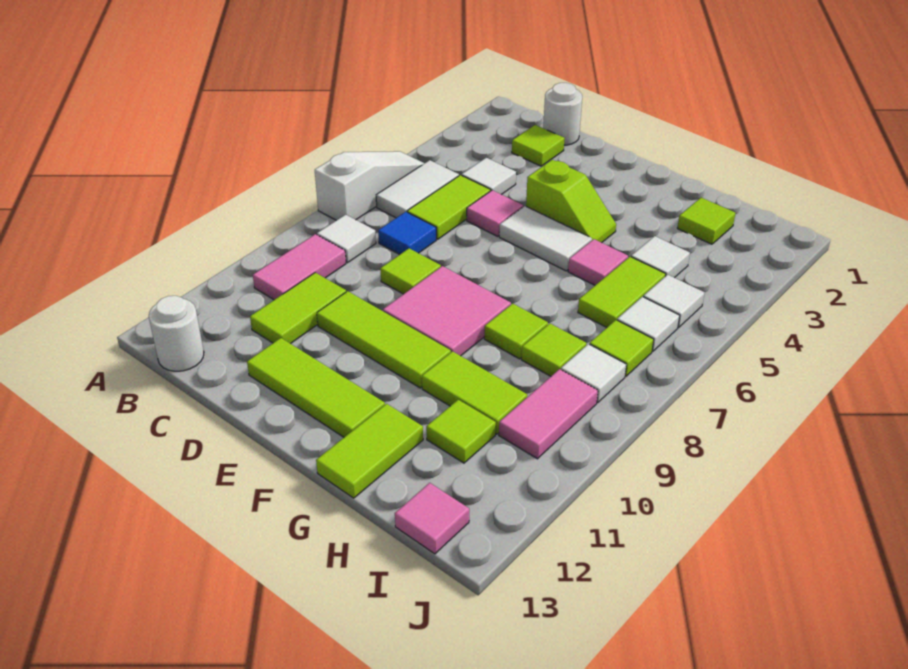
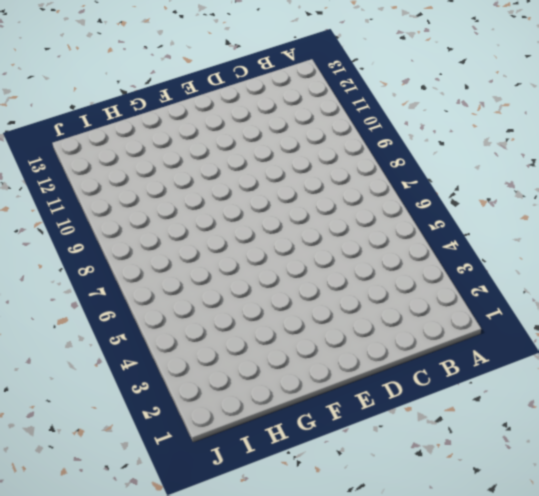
none -> white 1x3 slope [315,151,424,220]
none -> white 1x2 tile [376,160,459,218]
none -> white 1x1 tile [317,215,376,263]
none -> pink 1x2 tile [253,234,346,300]

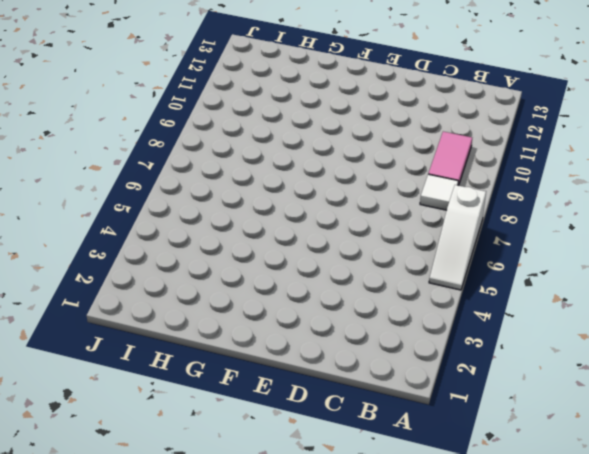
none -> white 1x2 tile [376,160,459,218]
none -> white 1x1 round brick [149,296,204,371]
none -> white 1x1 round brick [543,83,582,145]
none -> lime 1x1 tile [512,125,565,166]

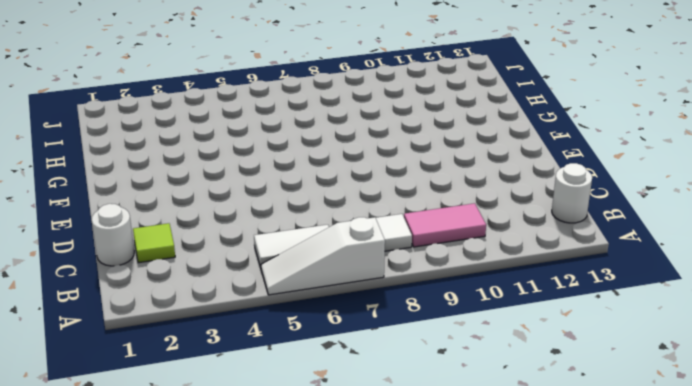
none -> white 1x1 tile [462,158,516,195]
none -> lime 1x2 tile [407,175,491,239]
none -> blue 1x1 tile [378,212,436,255]
none -> lime 1x2 tile [250,273,346,344]

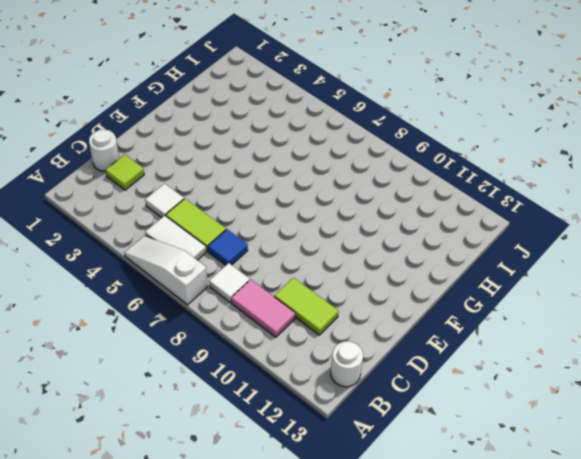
none -> pink 1x1 tile [467,190,523,236]
none -> lime 1x1 tile [380,248,441,294]
none -> lime 1x3 tile [317,291,451,388]
none -> lime 1x3 tile [247,338,385,437]

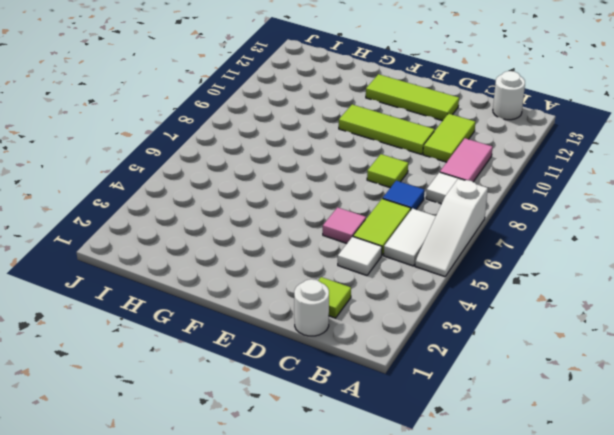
none -> lime 1x2 slope [526,160,616,243]
none -> white 1x2 tile [499,206,592,271]
none -> pink 2x2 tile [383,266,511,356]
none -> pink 1x1 tile [568,239,628,285]

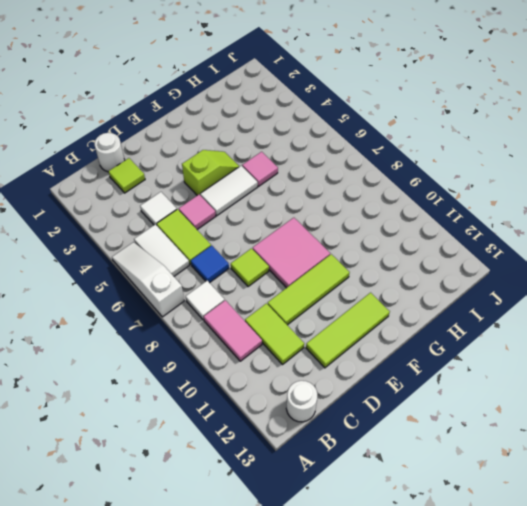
none -> lime 1x1 tile [484,304,548,359]
none -> lime 1x2 tile [422,351,527,434]
none -> lime 1x2 tile [316,404,423,498]
none -> lime 1x1 tile [677,198,735,244]

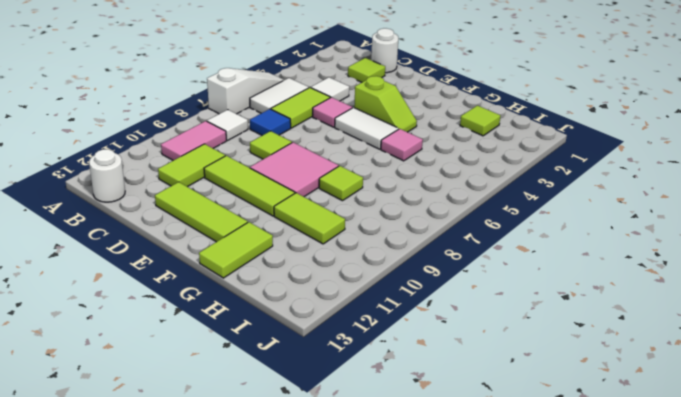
none -> white 1x1 tile [631,236,690,278]
none -> lime 1x2 tile [578,256,666,327]
none -> lime 1x1 tile [521,323,586,376]
none -> lime 1x1 tile [426,400,496,463]

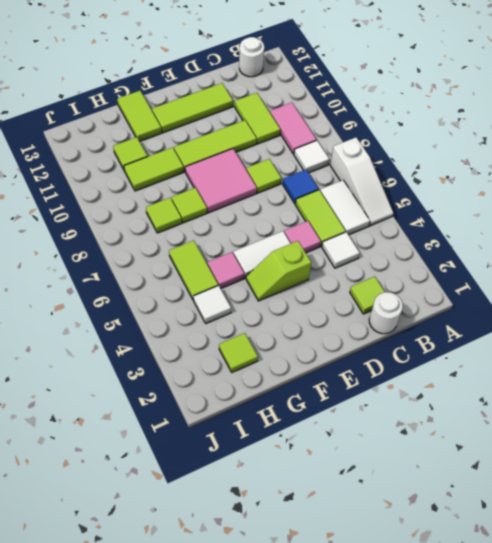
none -> white 1x1 tile [643,275,705,327]
none -> white 1x1 tile [617,297,680,351]
none -> lime 1x1 tile [590,320,654,376]
none -> white 1x1 tile [561,344,626,403]

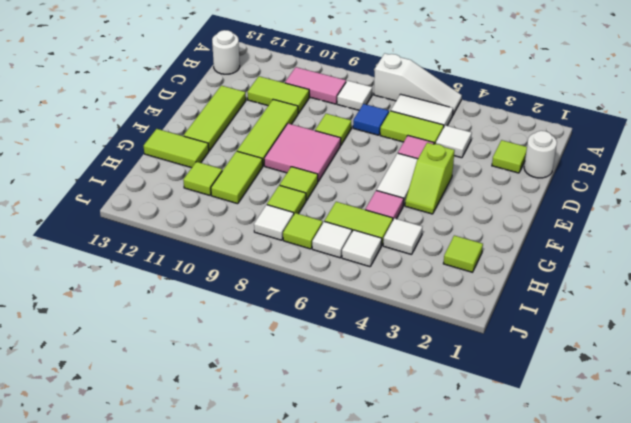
none -> pink 1x2 tile [499,369,598,459]
none -> pink 1x1 tile [395,483,469,554]

